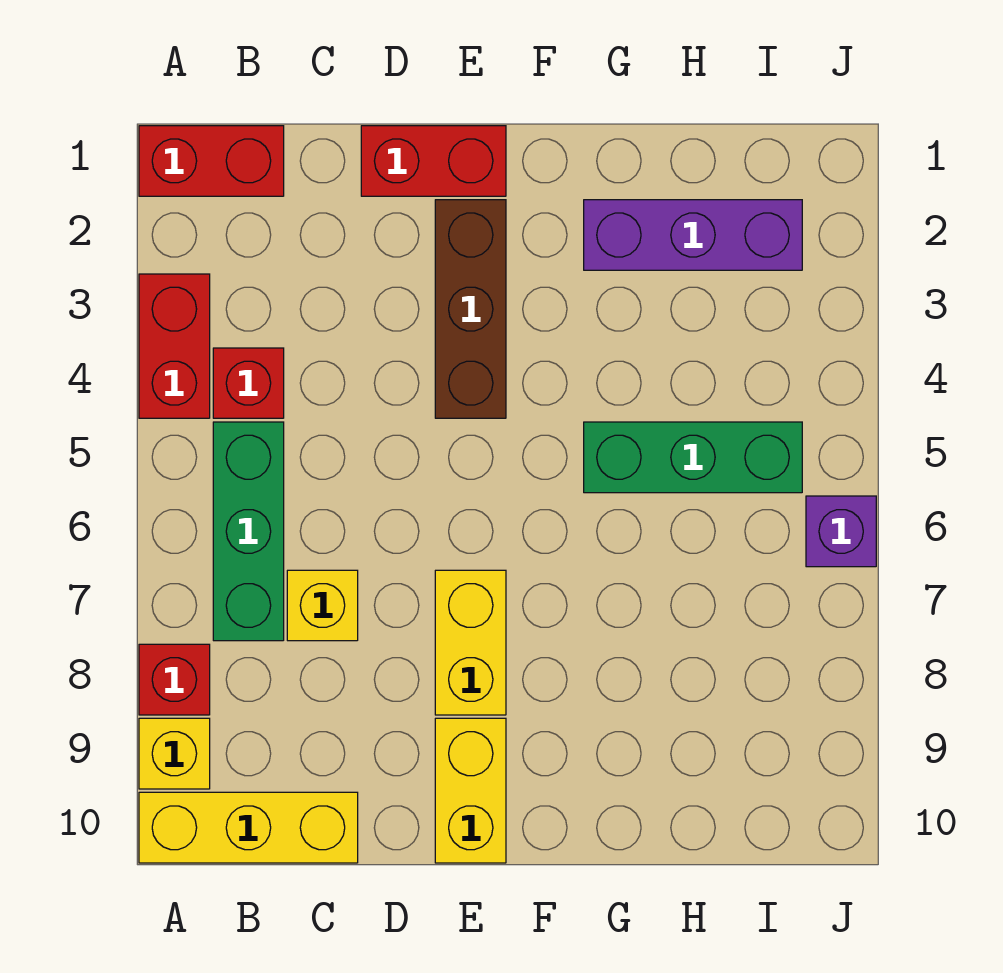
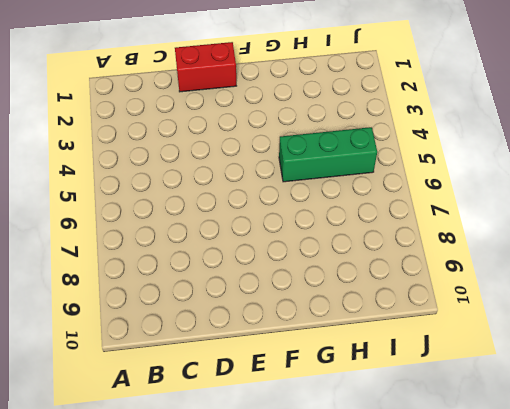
none -> red 1x2 brick [139,126,284,196]
none -> red 1x2 brick [139,274,210,418]
none -> red 1x1 brick [139,644,210,715]

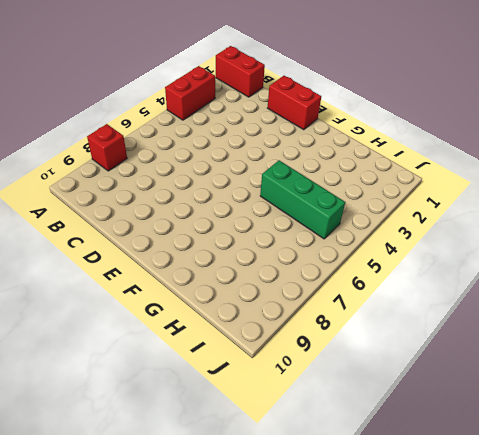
none -> yellow 1x1 brick [139,718,210,789]
none -> yellow 1x3 brick [139,792,358,863]
none -> red 1x1 brick [213,348,284,418]

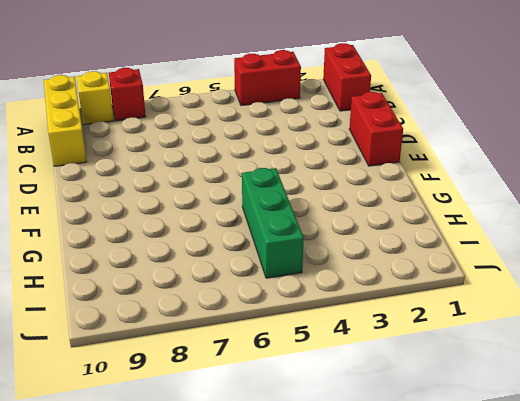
none -> red 1x1 brick [213,348,284,418]
none -> green 1x3 brick [213,422,284,641]
none -> yellow 1x1 brick [287,570,358,641]

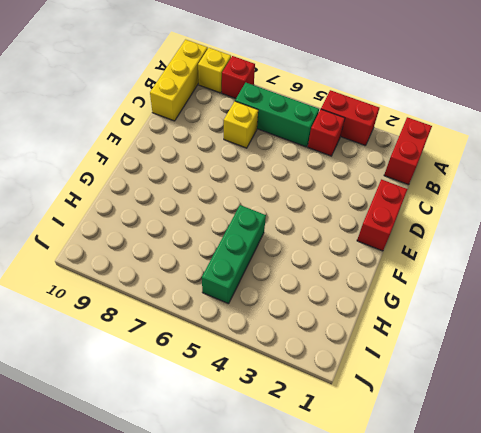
none -> brown 1x3 brick [435,200,506,418]
none -> yellow 1x2 brick [435,570,506,715]
none -> yellow 1x2 brick [435,718,506,863]

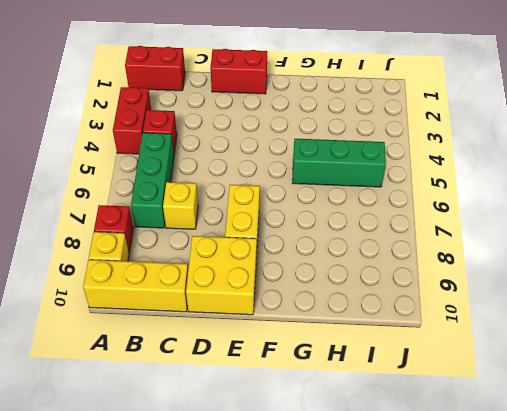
yellow 2x2 brick [186,236,257,315] -> yellow 1x2 brick [435,718,506,863]
none -> brown 1x3 brick [435,200,506,418]
none -> purple 1x3 brick [584,200,802,270]
none -> purple 1x1 brick [806,496,876,567]

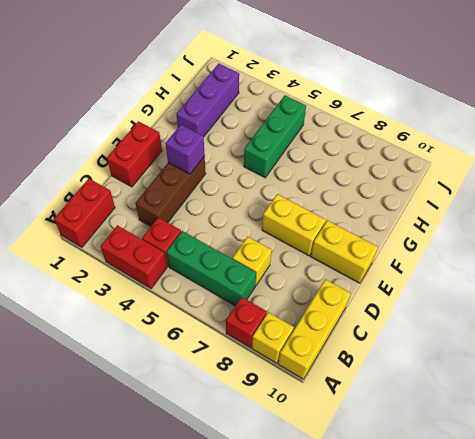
brown 1x3 brick [135,156,206,226] -> brown 1x3 brick turned to [435,200,506,418]
purple 1x1 brick [165,125,205,174] -> purple 1x1 brick moved to [806,496,876,567]

